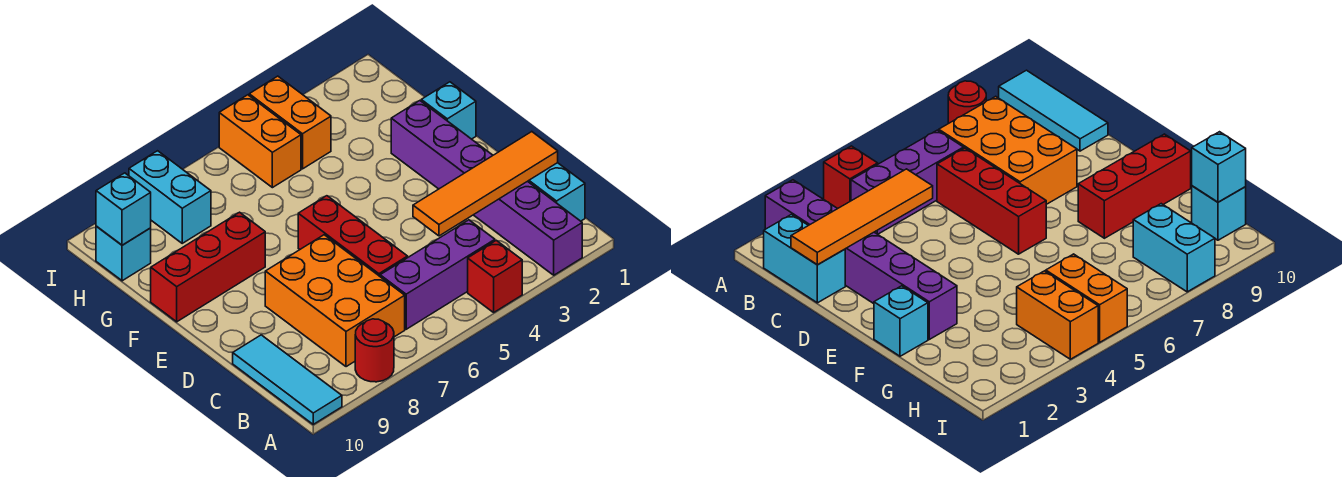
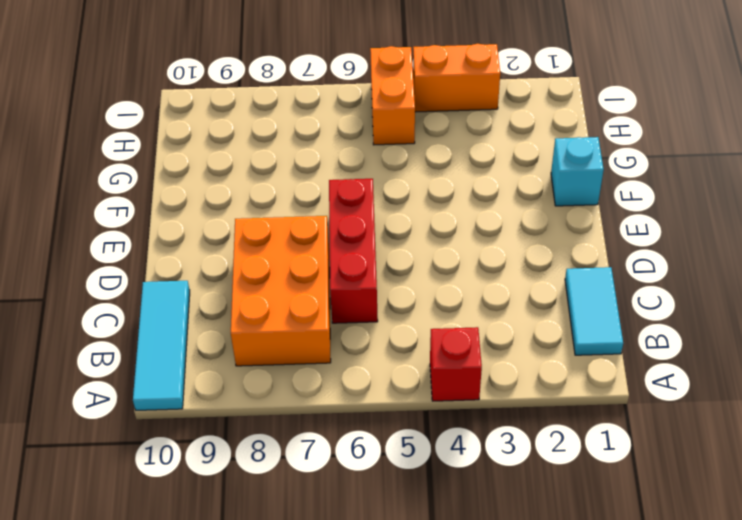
cyan 1x2 tile [565,267,623,355] -> cyan 1x2 brick [528,163,585,221]
orange 1x2 brick [413,44,500,112] -> orange 1x2 brick turned to [249,76,331,169]
none -> purple 1x6 brick [391,101,582,275]
none -> red 1x1 round brick [355,319,394,382]
none -> purple 1x3 brick [380,220,495,329]

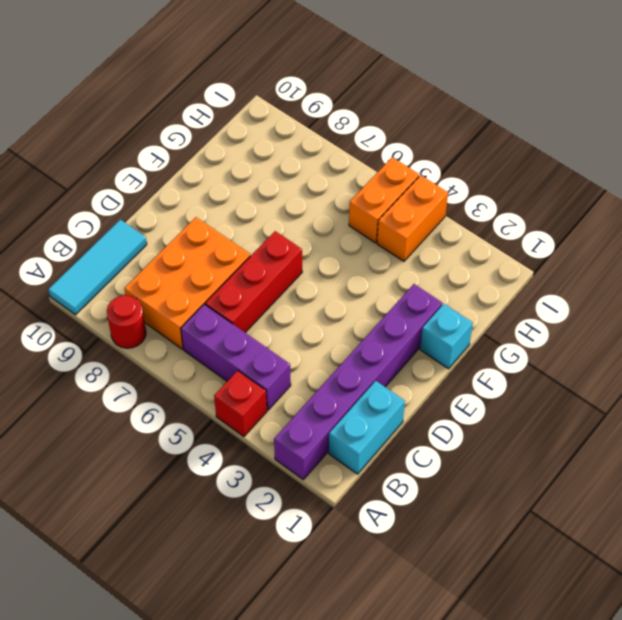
none -> red 1x3 brick [151,212,265,322]
none -> cyan 1x2 brick [129,151,211,243]
none -> cyan 1x1 brick [96,226,151,281]

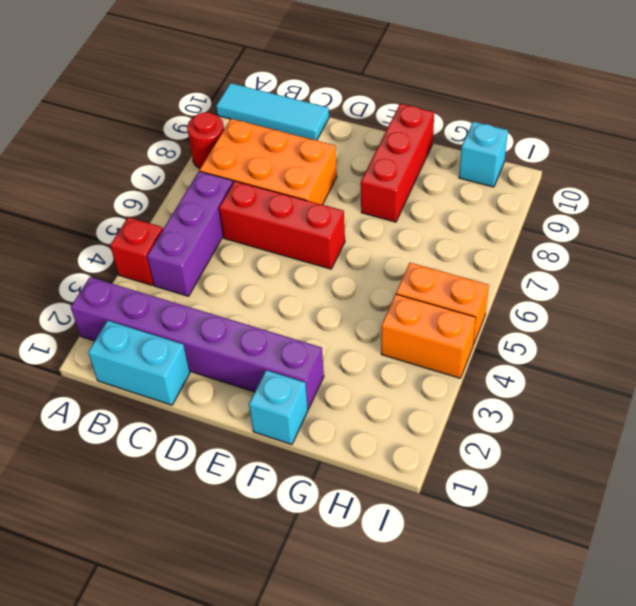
none -> cyan 1x2 brick [129,151,211,243]
none -> orange 1x4 tile [413,132,558,236]
none -> cyan 1x1 brick [96,173,151,245]

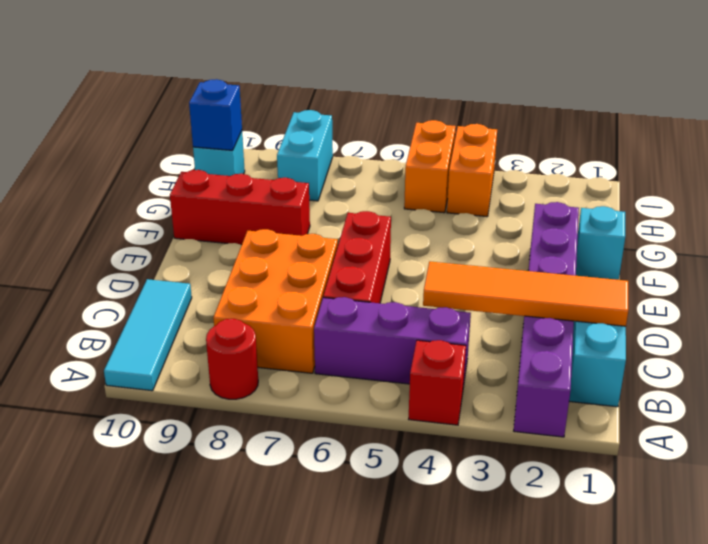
blue 1x1 brick [189,79,242,150] -> cyan 1x1 brick [96,173,151,245]

